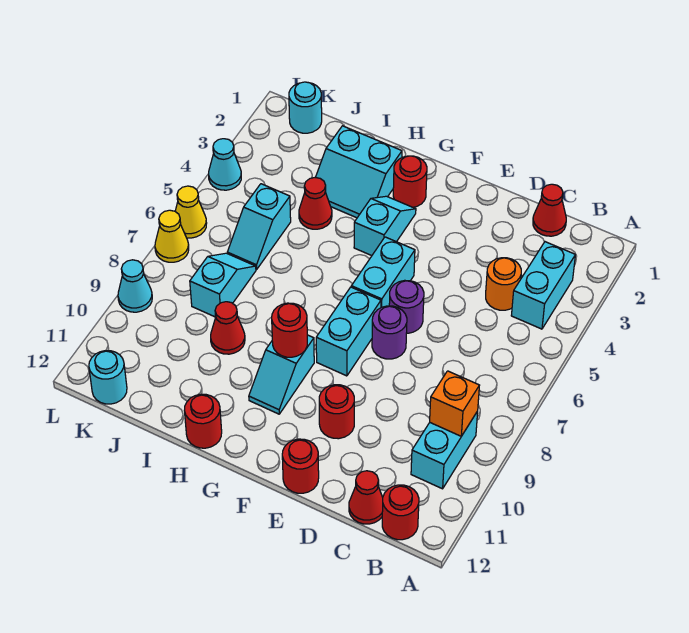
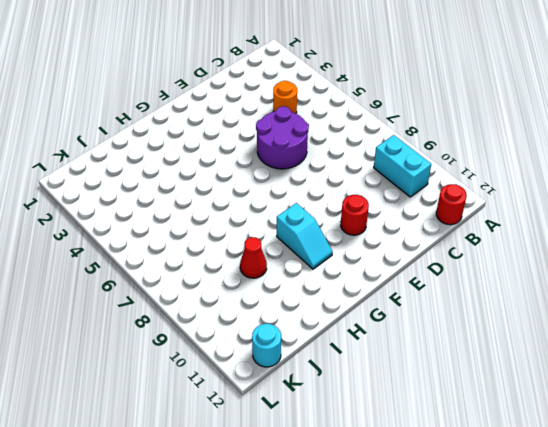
purple 2x2 round brick [256,106,309,169] -> purple 1x1 round brick [389,280,424,333]
none -> cyan 1x2 brick [511,242,576,329]
none -> red 1x1 cone [533,184,566,236]
none -> red 1x1 cone [349,471,383,524]

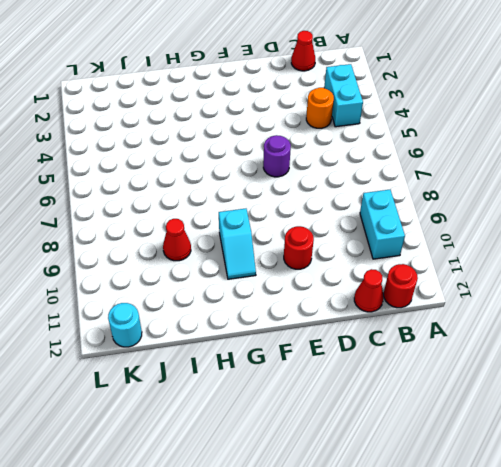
none -> purple 1x1 round brick [372,306,407,359]
none -> red 1x1 round brick [282,439,319,493]
none -> cyan 1x2 brick [351,237,415,308]

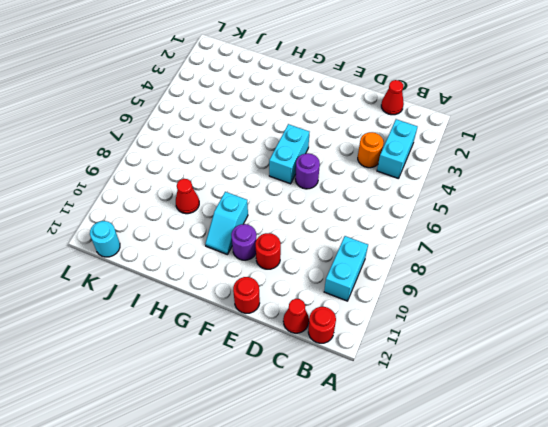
purple 1x1 round brick [231,224,257,260] -> purple 1x1 round brick moved to [372,306,407,359]
none -> cyan 1x2 brick [316,287,381,376]
none -> red 1x1 round brick [393,156,427,207]
none -> cyan 1x2 slope [354,196,416,256]

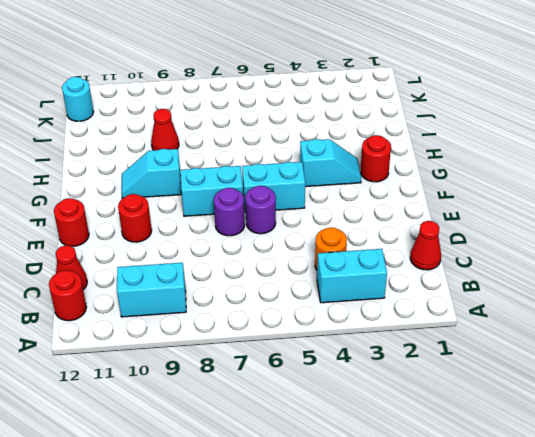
none -> cyan 2x2 slope [316,126,402,218]
none -> red 1x1 round brick [184,394,222,448]
none -> red 1x1 cone [299,177,332,229]

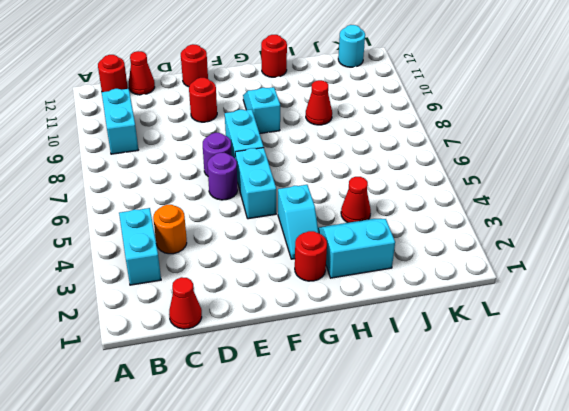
none -> cyan 1x2 slope [227,184,291,269]
none -> cyan 1x2 slope [190,253,256,317]
none -> cyan 1x1 round brick [289,82,322,133]

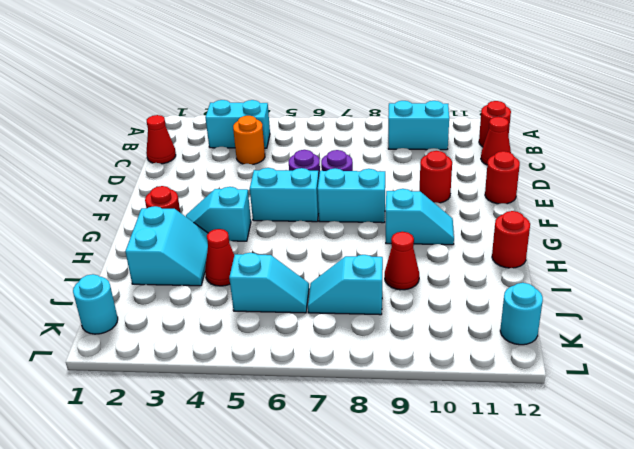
none -> cyan 1x1 cone [209,139,241,190]
none -> yellow 1x1 cone [175,186,207,238]
none -> yellow 1x1 cone [155,210,189,262]

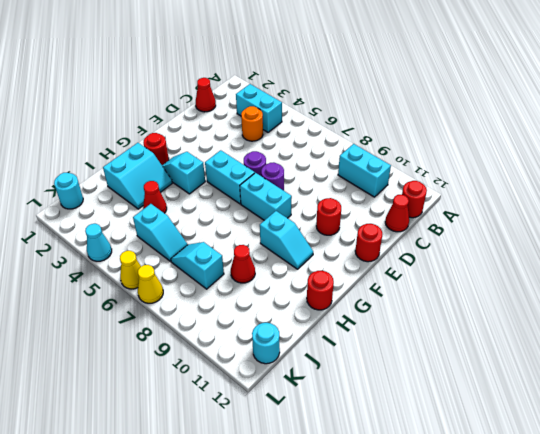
none -> cyan 1x1 cone [118,260,152,312]
none -> orange 1x1 brick [430,371,479,436]
none -> red 1x1 round brick [272,303,307,357]

